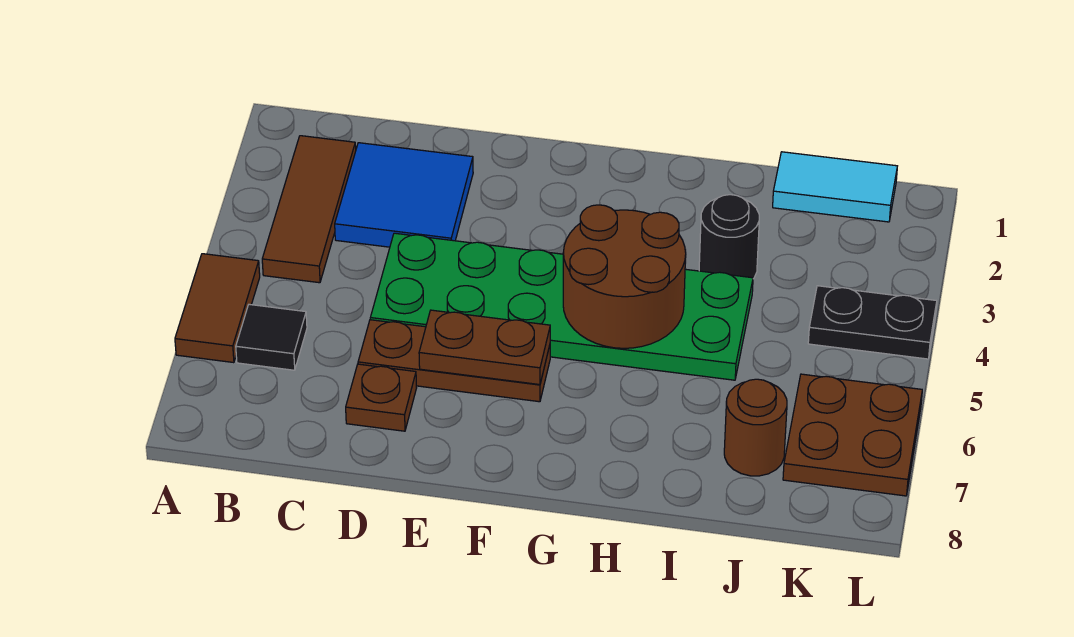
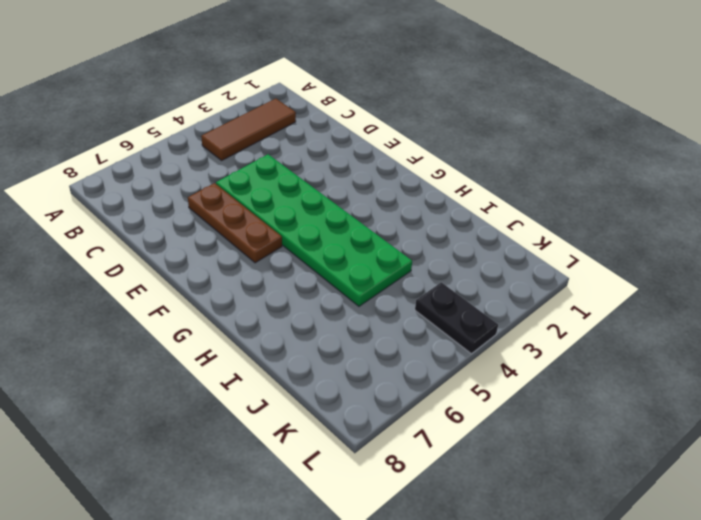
none -> brown 1x2 tile [175,254,260,363]
none -> black 1x1 tile [236,304,307,370]
none -> blue 2x2 tile [335,143,473,247]

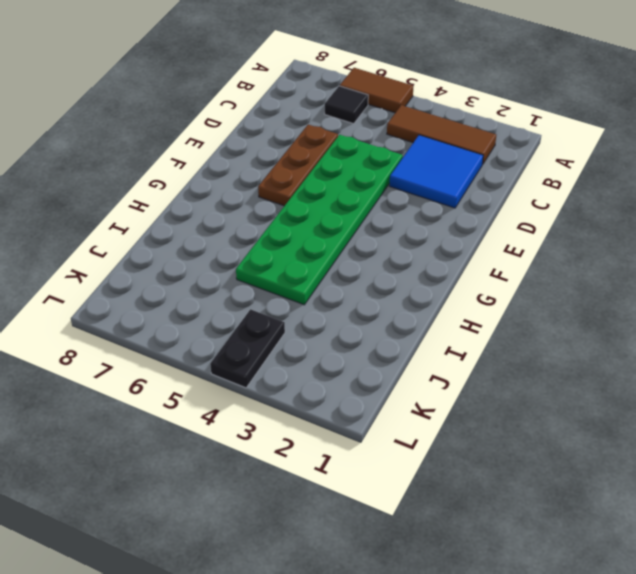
none -> brown 1x1 plate [346,364,416,431]
none -> black 1x1 round brick [699,195,759,279]
none -> cyan 1x2 tile [773,152,897,222]

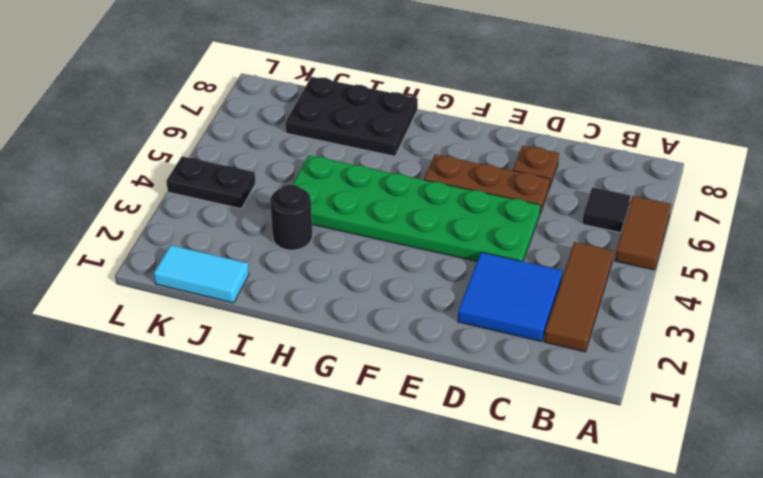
black 2x3 plate [285,77,418,156] -> brown 1x1 round brick [724,379,787,476]
none -> brown 2x2 plate [783,374,922,496]
none -> brown 1x2 plate [419,310,550,385]
none -> brown 2x2 round brick [563,205,686,348]

